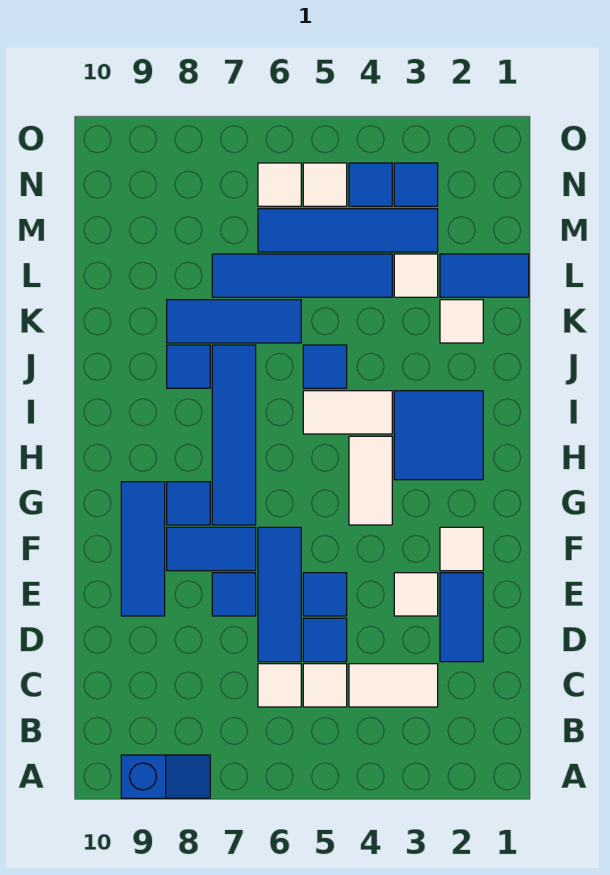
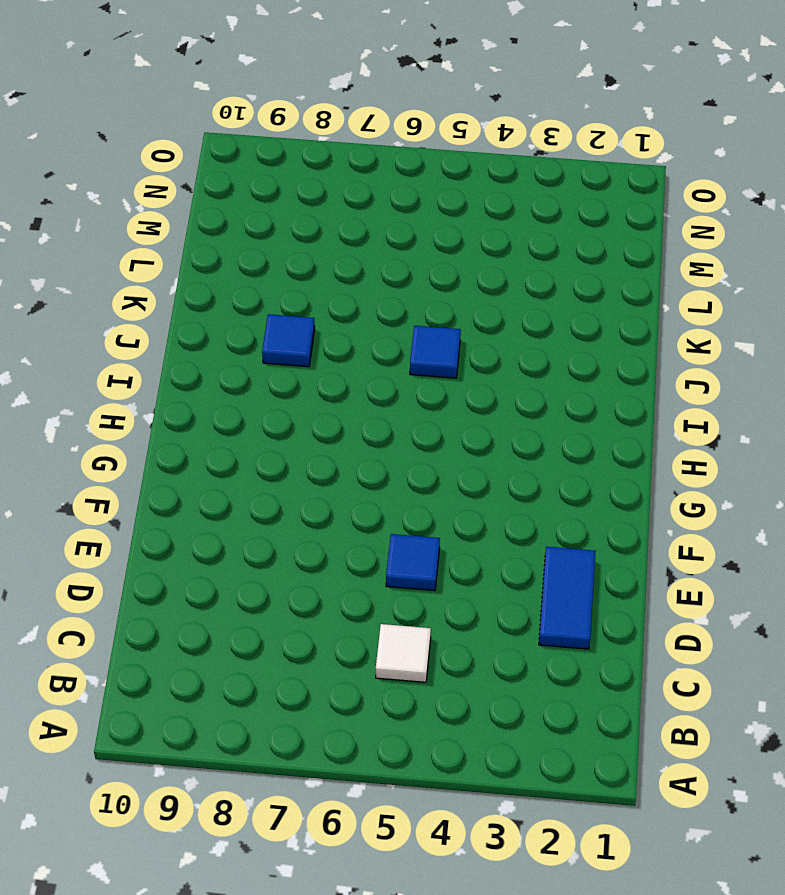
none -> blue 1x2 slope [121,755,210,798]
none -> white 1x2 tile [349,664,438,707]
none -> white 1x1 tile [258,664,301,707]
none -> blue 1x1 tile [303,618,347,662]

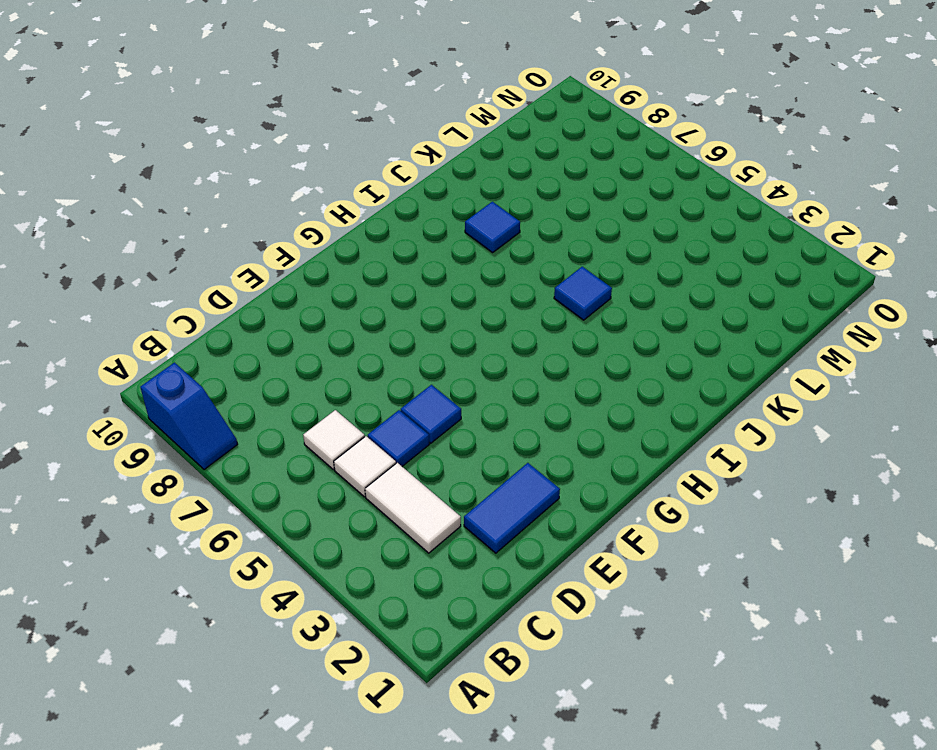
none -> blue 1x3 tile [258,527,301,662]
none -> white 1x1 tile [394,573,438,616]
none -> blue 1x1 tile [212,573,256,616]
none -> blue 1x3 tile [121,482,165,616]

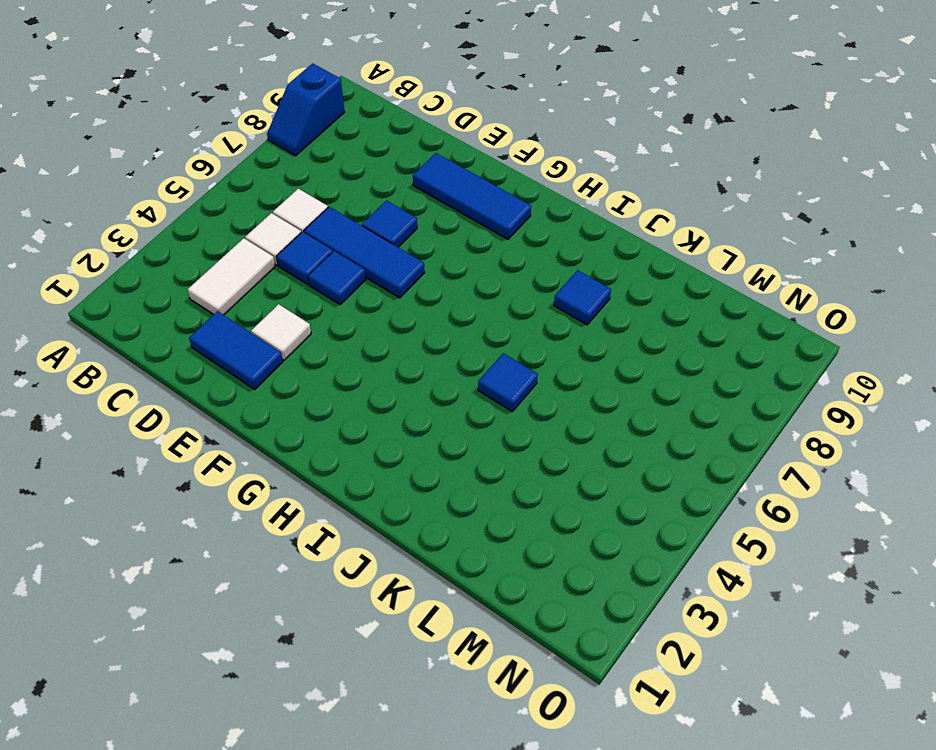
none -> white 1x1 tile [440,527,483,571]
none -> blue 1x2 tile [167,527,256,571]
none -> white 1x2 tile [349,436,392,525]
none -> blue 1x4 tile [212,345,256,525]

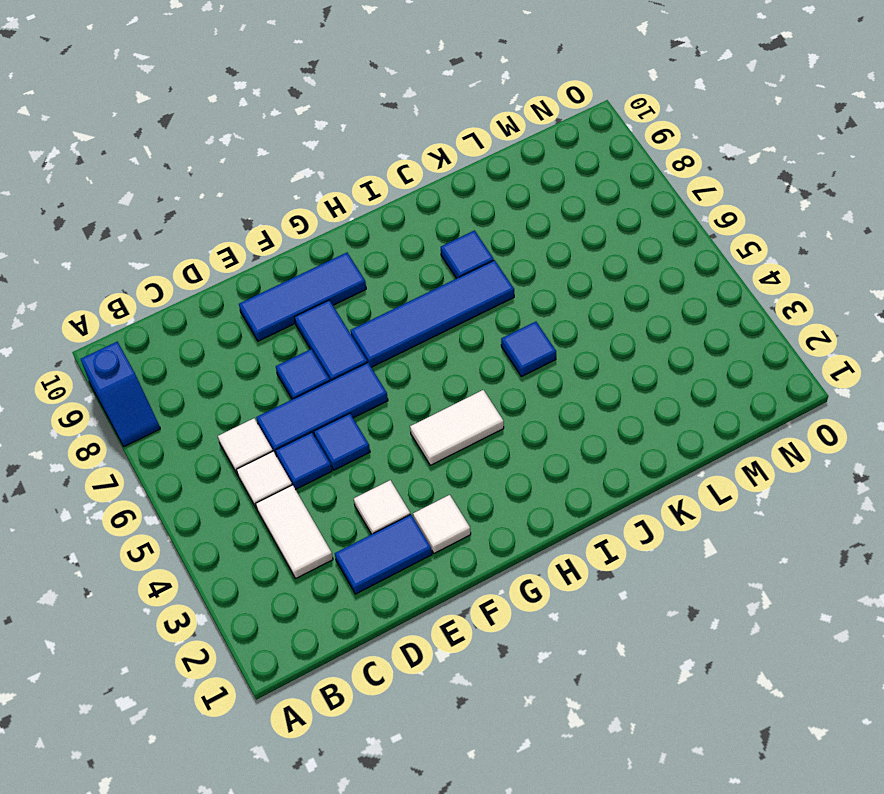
none -> blue 1x1 tile [167,482,210,525]
none -> blue 2x2 tile [394,391,483,480]
none -> white 1x2 tile [303,391,392,434]
none -> white 1x1 tile [440,300,483,343]

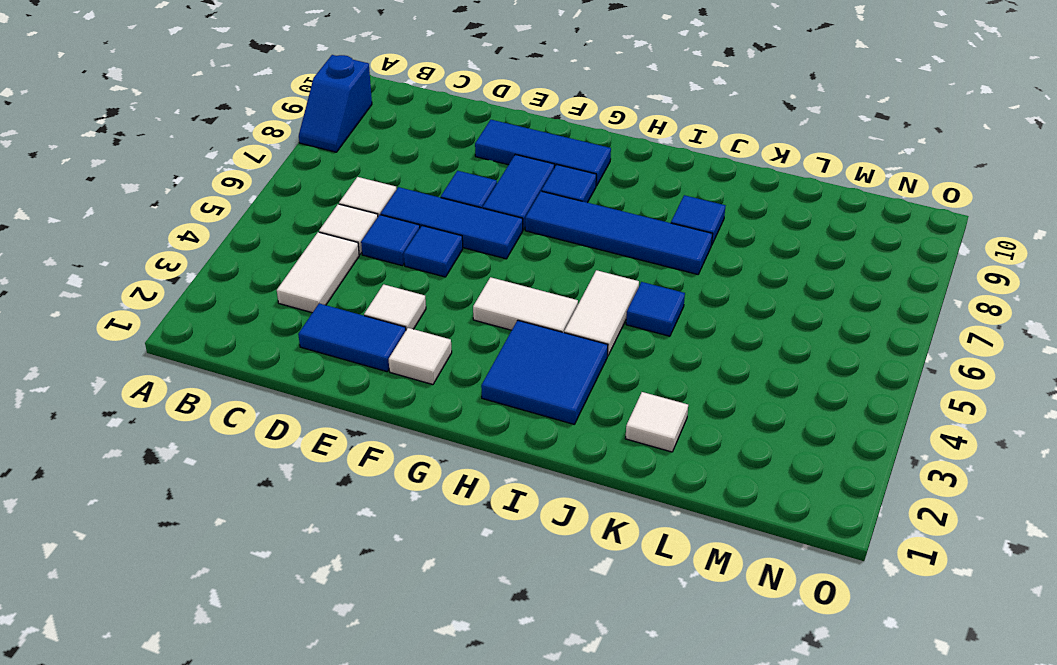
none -> blue 1x3 tile [167,300,301,343]
none -> blue 1x2 tile [440,254,529,297]
none -> white 1x1 tile [394,254,438,297]
none -> blue 1x4 tile [212,254,392,297]

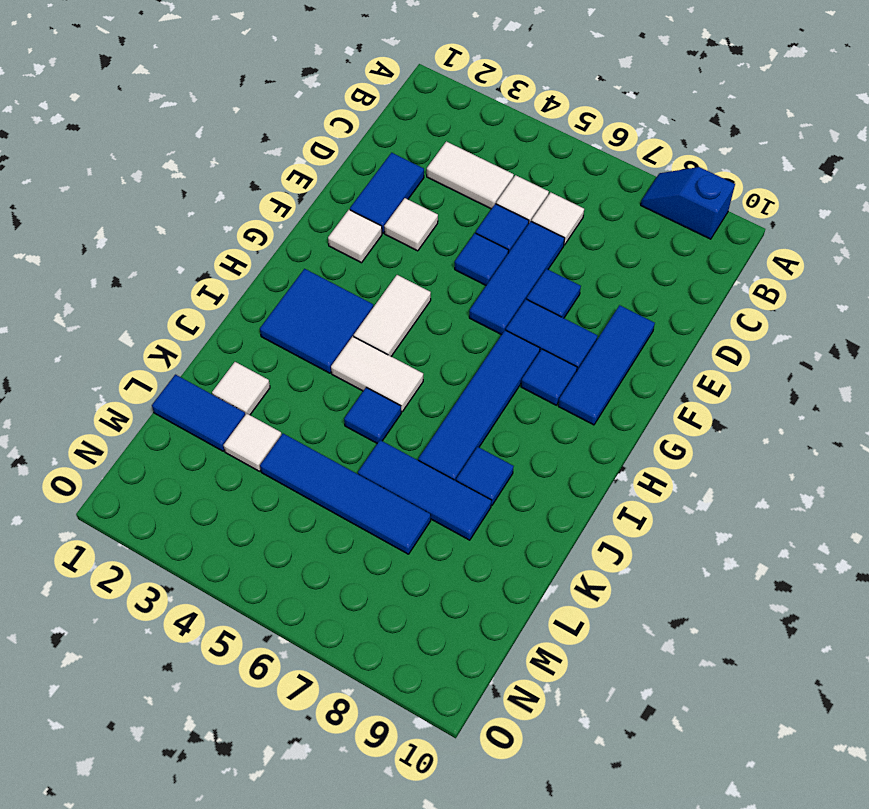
none -> blue 1x4 tile [258,209,438,252]
none -> blue 1x1 tile [394,163,438,206]
none -> blue 1x1 tile [349,163,392,206]
none -> white 1x1 tile [303,163,347,206]

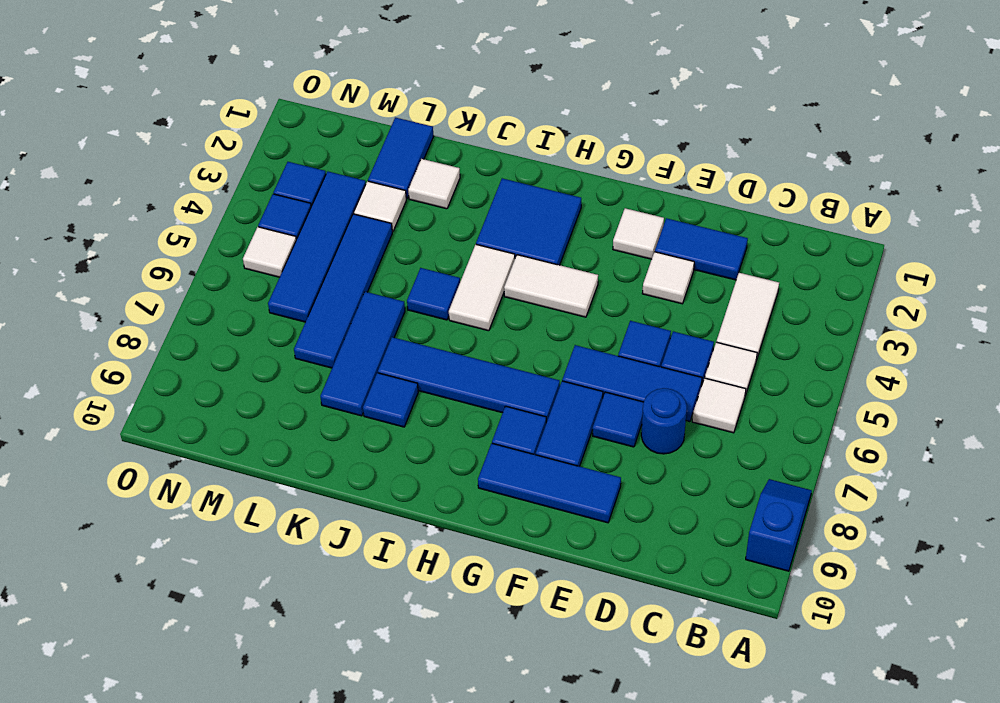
blue 1x1 round brick [641,388,687,454] -> none
none -> white 1x1 tile [258,163,301,206]

